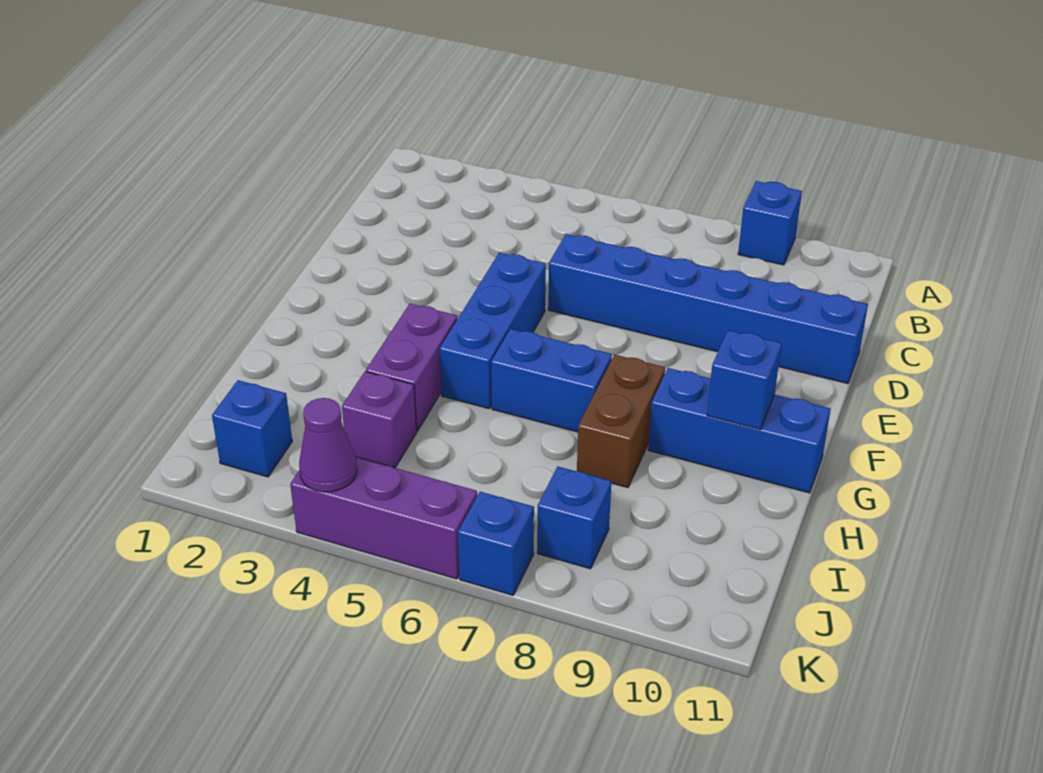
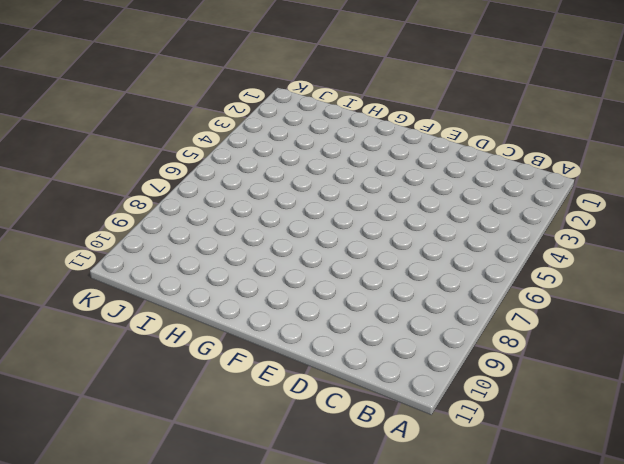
none -> blue 1x1 brick [738,181,802,265]
none -> blue 1x6 brick [548,234,868,384]
none -> blue 1x3 brick [440,253,546,409]

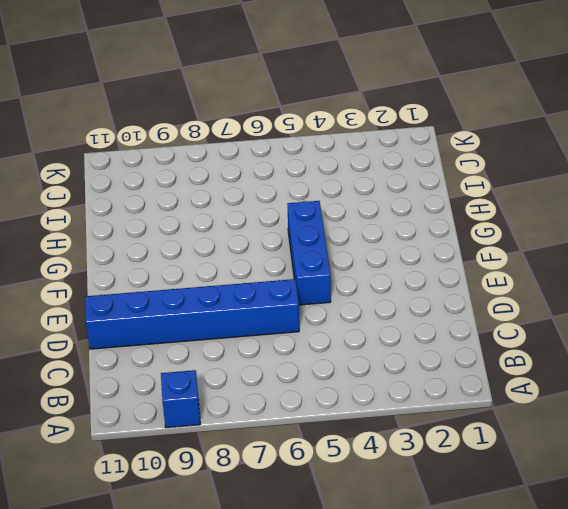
none -> purple 1x2 brick [366,304,457,431]
none -> blue 1x2 brick [491,329,612,432]
none -> brown 1x2 brick [577,355,665,488]

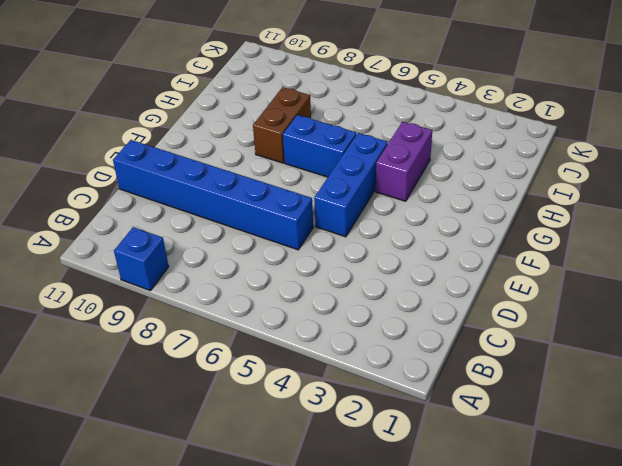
none -> blue 1x3 brick [648,368,831,493]
none -> purple 1x1 brick [342,372,417,468]
none -> blue 1x1 brick [212,380,292,477]

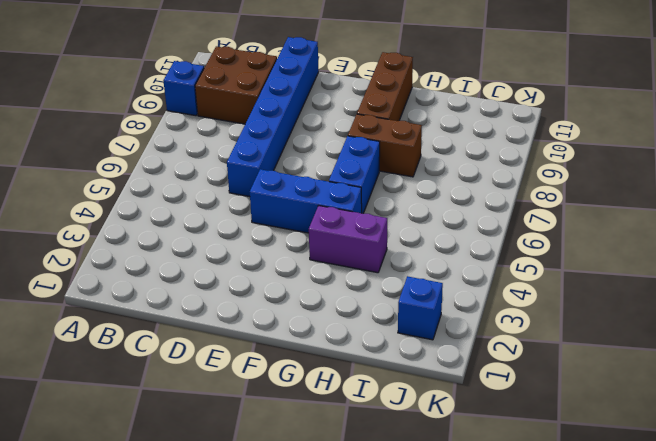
brown 2x2 brick [195,46,277,124] -> none
brown 1x3 brick [357,52,413,121] -> blue 1x3 brick [648,368,831,493]
none -> purple 1x1 brick [342,372,417,468]
none -> blue 1x1 brick [537,467,611,569]
none -> purple 1x3 brick [290,457,477,579]

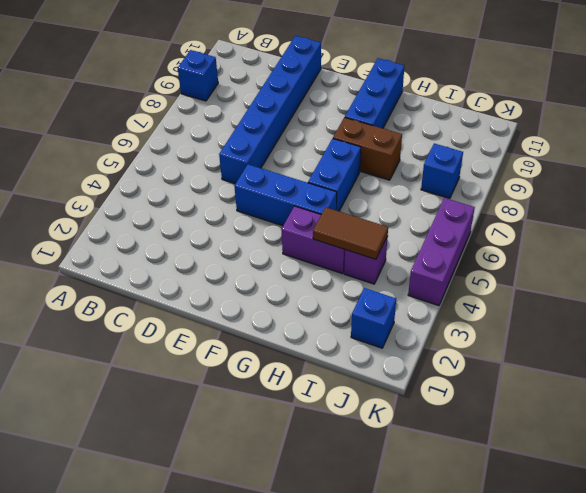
brown 1x2 tile [313,207,388,259] -> none
none -> blue 1x1 brick [458,492,534,595]
none -> blue 1x1 brick [707,330,782,429]
none -> purple 1x1 cone [299,398,357,492]

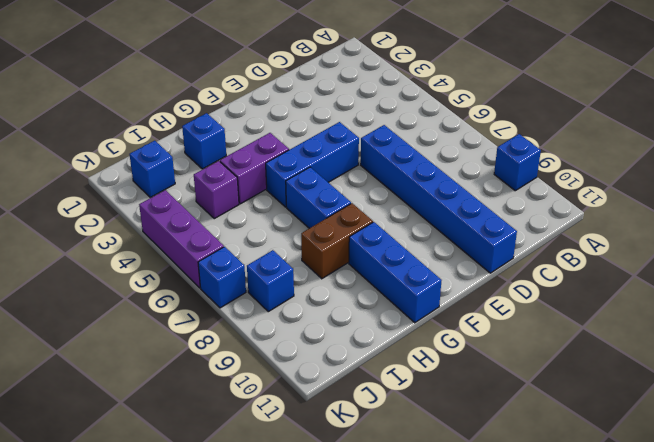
blue 1x1 brick [182,113,226,169] -> blue 1x1 brick moved to [707,330,782,429]
none -> purple 1x1 cone [299,398,357,492]

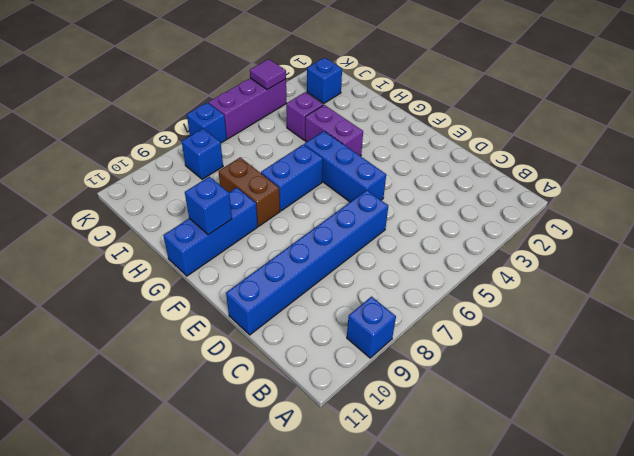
purple 1x1 tile [250,59,286,90] -> purple 1x1 cone [299,398,357,492]

